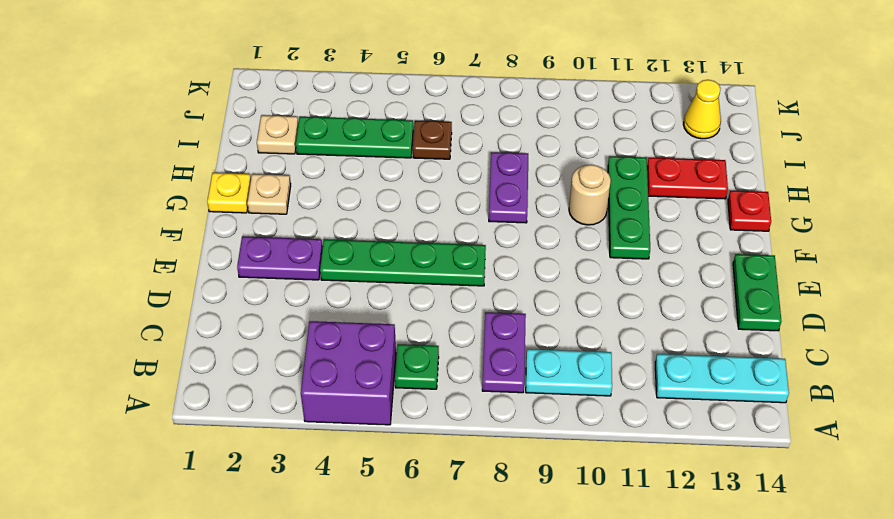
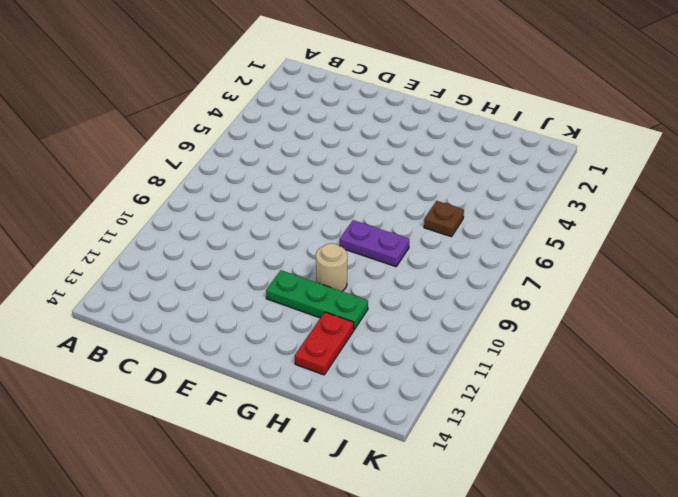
none -> purple 2x2 brick [301,321,396,425]
none -> green 1x1 plate [395,344,439,389]
none -> purple 1x2 plate [482,312,526,393]

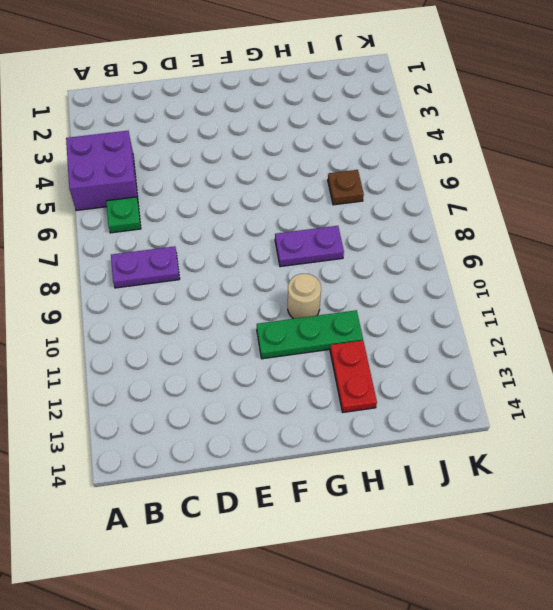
none -> cyan 1x2 plate [526,349,612,396]
none -> cyan 1x3 plate [655,354,789,403]
none -> green 1x2 plate [733,254,781,331]

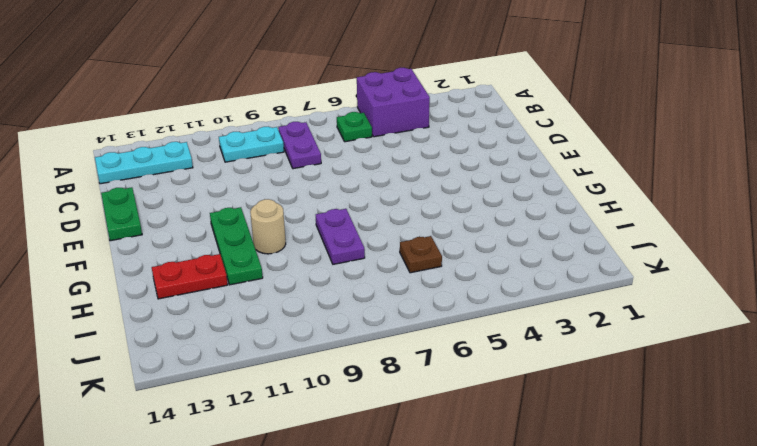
none -> purple 1x2 plate [237,236,323,280]
none -> green 1x4 plate [320,239,486,286]
none -> yellow 1x1 plate [207,173,251,213]

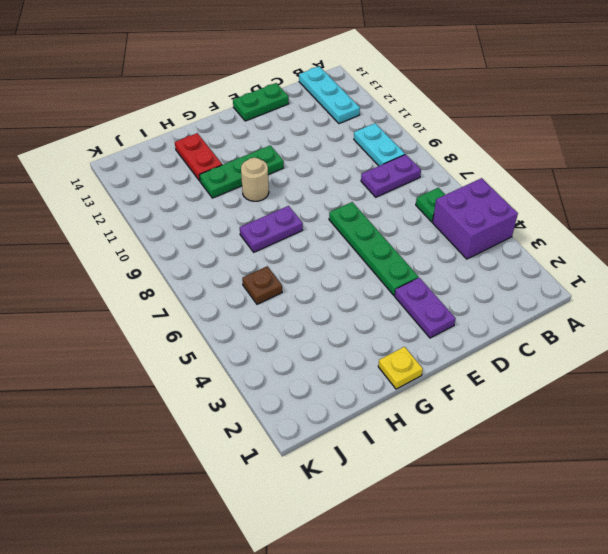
none -> tan 1x1 plate [247,174,291,214]
none -> red 1x1 plate [728,191,771,231]
none -> tan 1x1 plate [257,115,298,154]

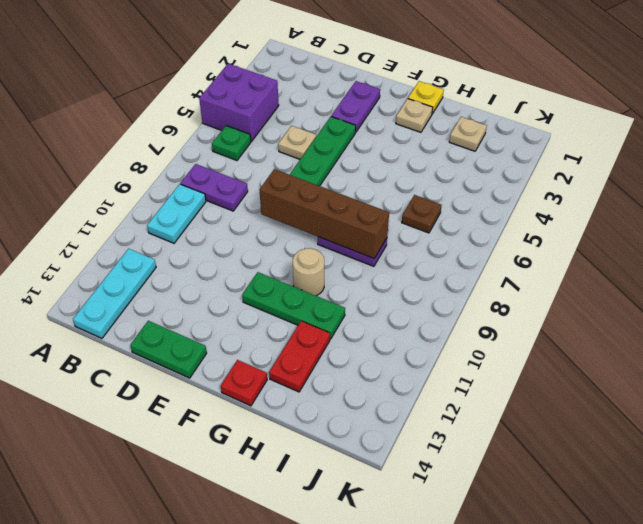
tan 1x1 plate [278,126,316,159] -> none
brown 1x4 brick [259,169,389,258] -> none
none -> green 1x3 plate [296,117,413,158]
none -> yellow 1x1 cone [683,80,721,139]

